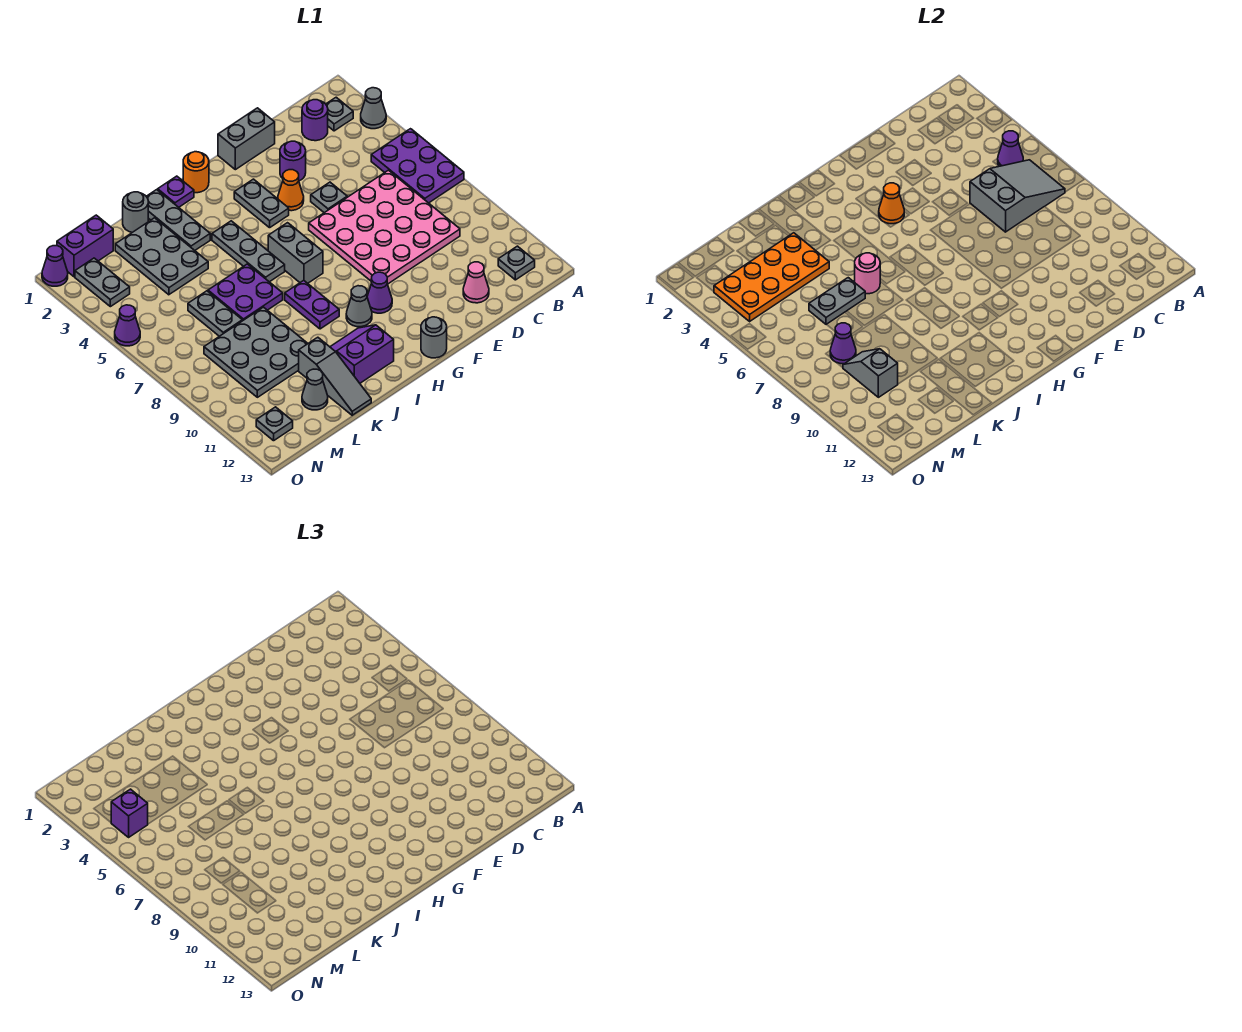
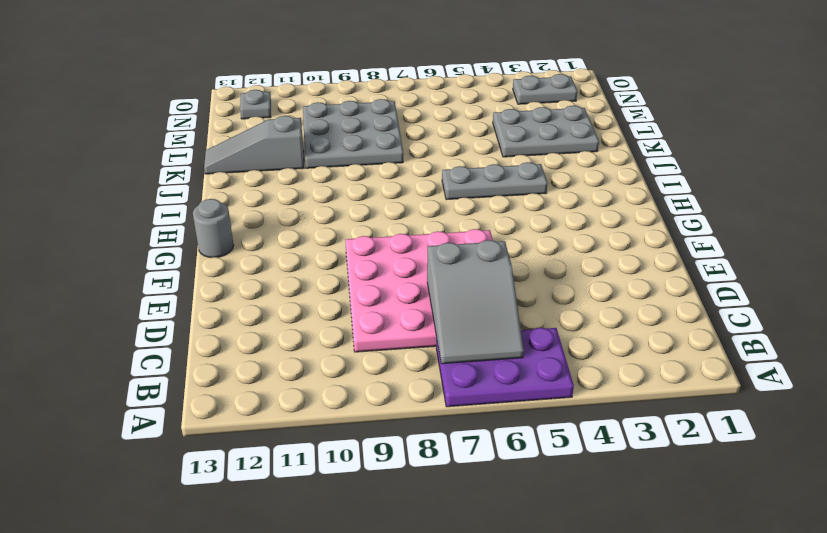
none -> grey 1x1 cone [361,88,386,129]
none -> grey 1x1 plate [326,97,353,131]
none -> grey 1x1 plate [498,246,535,280]
none -> purple 1x1 round brick [302,100,328,141]

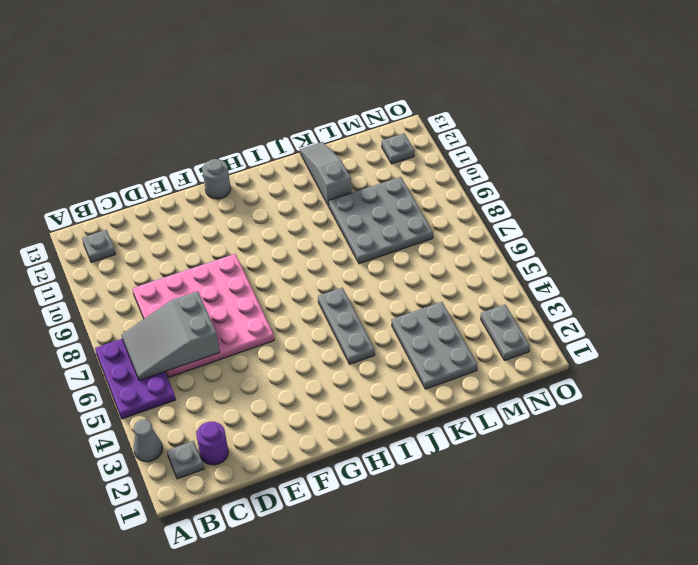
none -> pink 1x1 cone [463,262,489,303]
none -> grey 1x2 brick [218,108,275,170]
none -> purple 1x1 round brick [280,141,306,181]
none -> grey 1x1 plate [311,182,347,213]

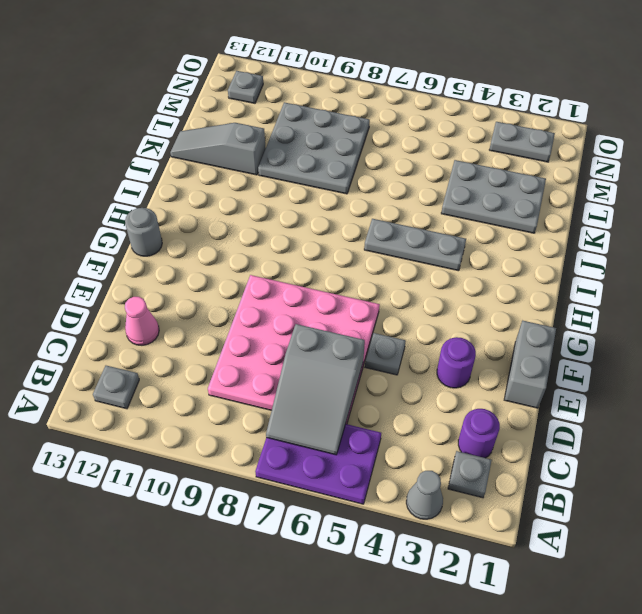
none -> orange 1x1 cone [278,170,304,211]
none -> grey 1x2 plate [234,179,289,228]
none -> purple 1x1 cone [367,272,392,313]
none -> orange 1x1 round brick [183,152,209,193]

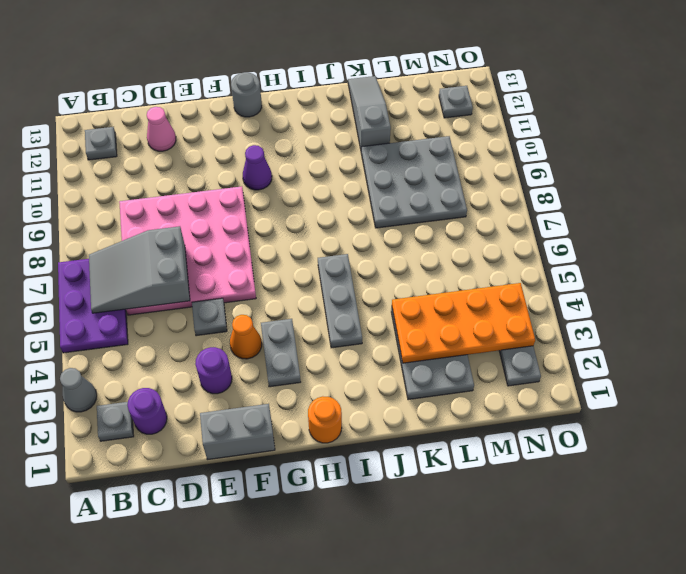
none -> grey 1x2 brick [268,223,323,283]
none -> grey 1x1 cone [346,286,372,327]
none -> purple 1x1 plate [158,176,194,207]
none -> purple 1x2 plate [285,280,339,329]

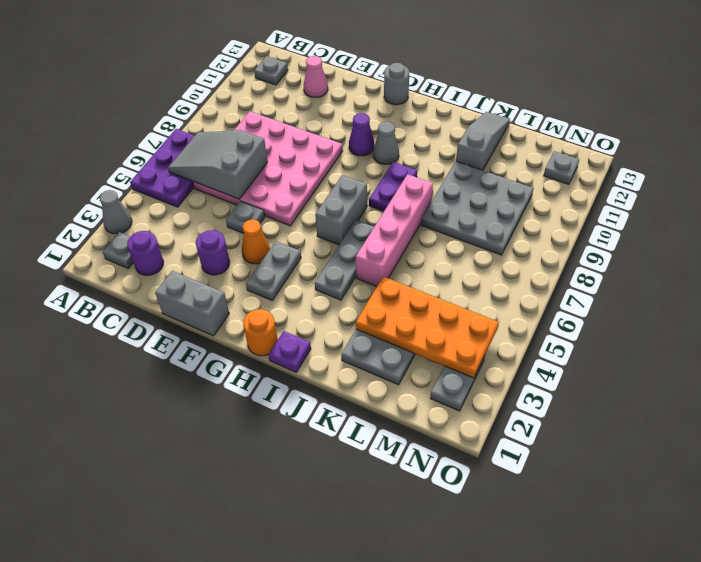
pink 1x4 brick [356,174,433,287] -> purple 2x2 plate [208,264,283,321]
none -> purple 2x2 slope [330,325,394,383]
none -> grey 1x3 plate [146,190,210,250]
none -> grey 1x1 round brick [123,192,148,232]
none -> grey 1x2 plate [188,291,242,336]

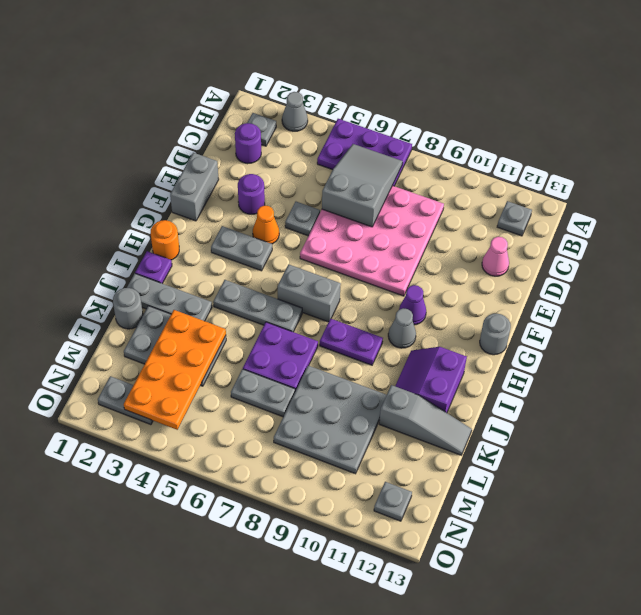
none -> grey 1x1 cone [302,369,328,410]
none -> purple 1x2 brick [57,215,113,277]
none -> purple 1x1 cone [42,246,68,286]
none -> purple 1x1 cone [115,305,140,346]

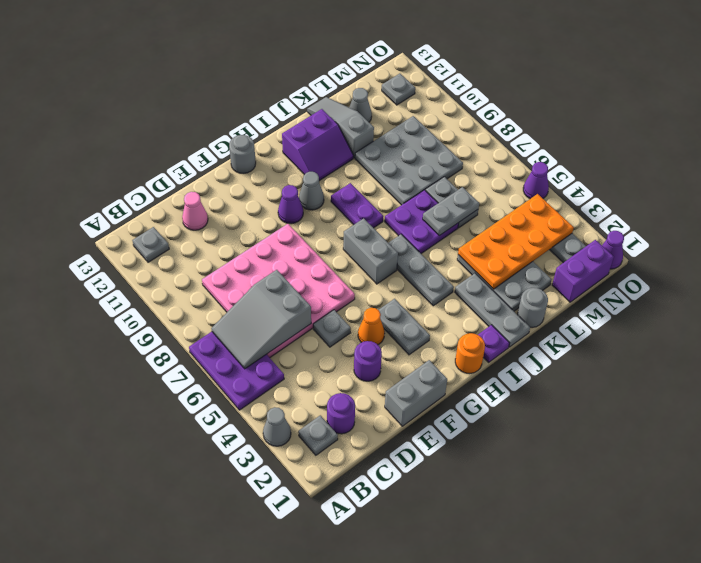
none -> purple 1x1 cone [998,131,1023,166]
none -> orange 1x1 cone [879,183,904,224]
none -> pink 1x1 round brick [855,253,880,294]
none -> purple 1x1 cone [830,323,856,364]

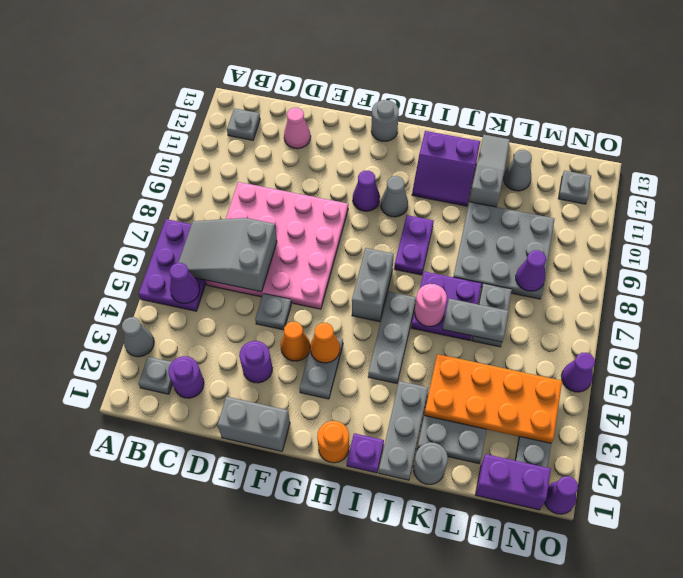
none -> grey 1x2 slope [843,349,898,397]
none -> purple 1x1 brick [111,789,148,837]

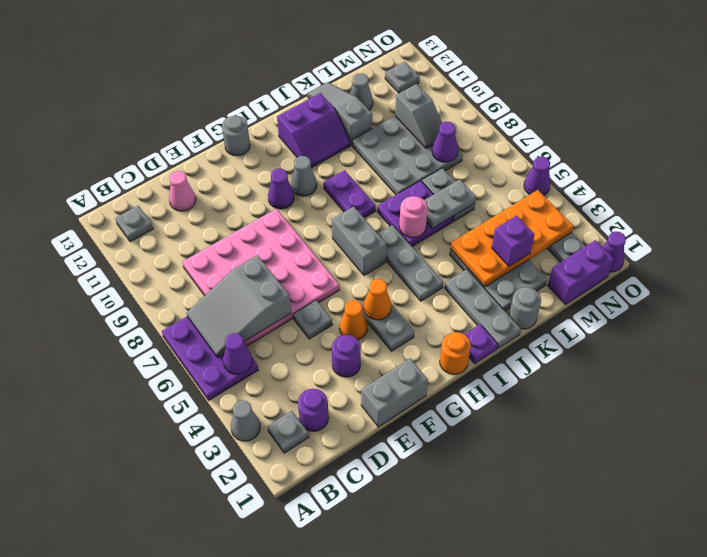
purple 1x1 brick [492,216,534,266] -> purple 1x1 brick moved to [111,789,148,837]

